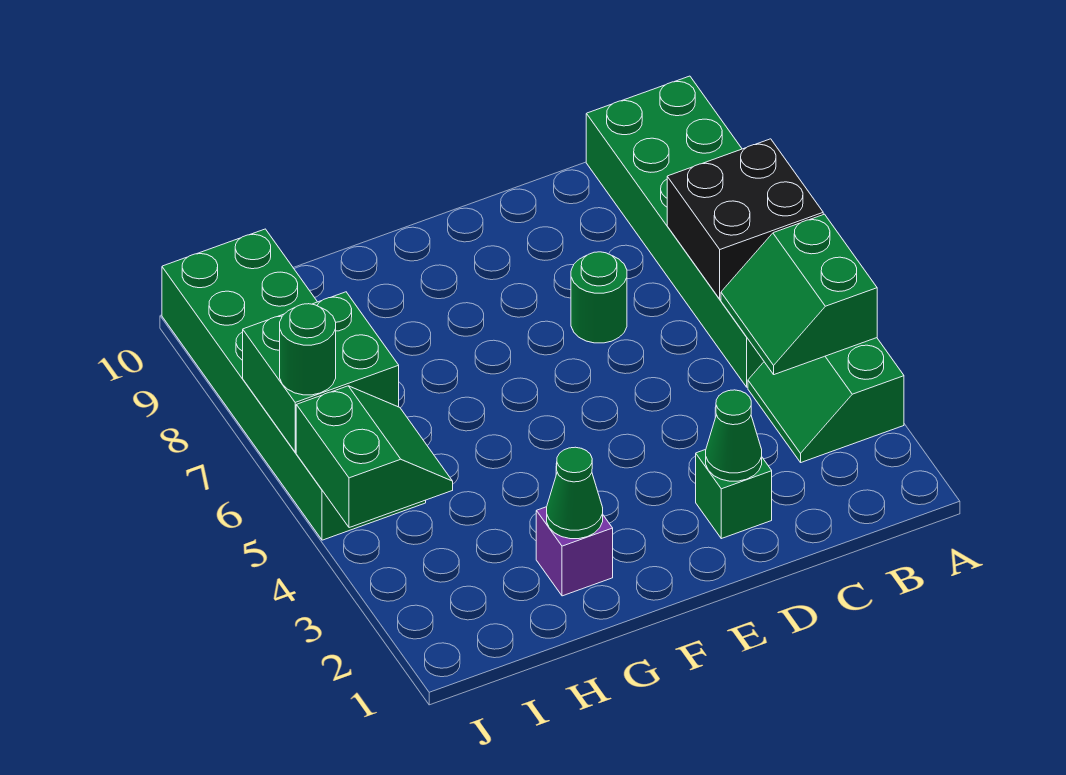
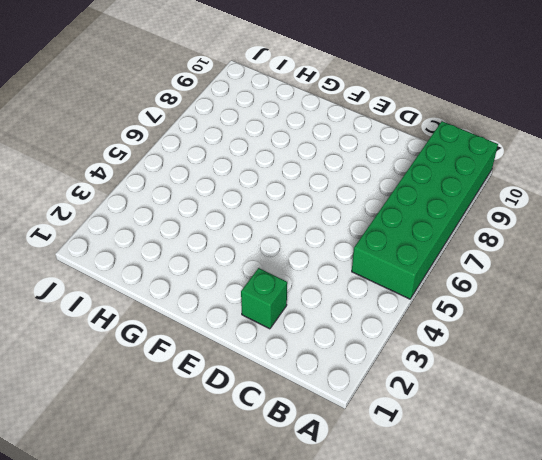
none -> green 2x2 slope [748,338,904,462]
none -> green 1x1 round brick [571,252,627,343]
none -> purple 1x1 brick [536,507,613,596]

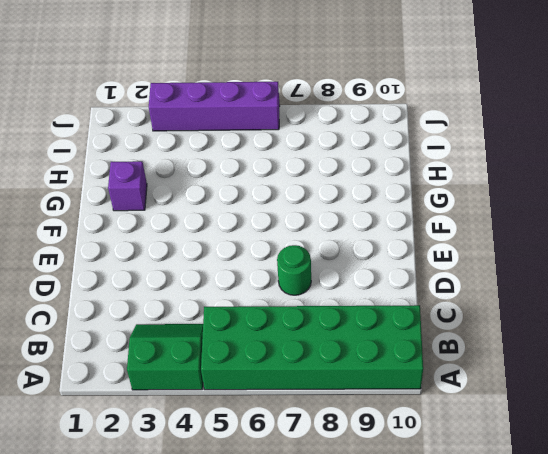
purple 1x4 brick [149,82,280,131] -> green 2x6 brick [162,229,426,540]
none -> green 1x1 brick [696,450,772,539]
none -> green 2x2 slope [721,214,877,375]
none -> black 2x2 brick [667,139,823,299]

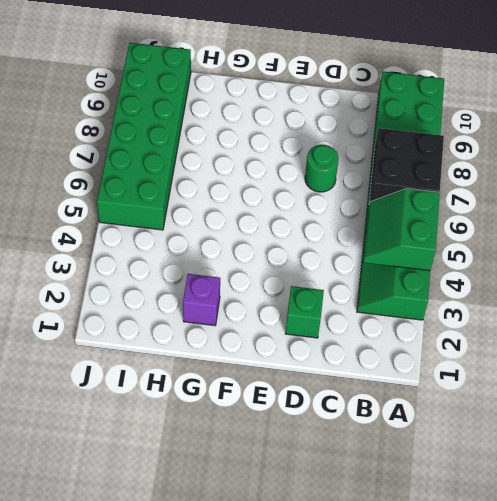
none -> green 1x1 cone [706,390,762,481]
none -> green 1x1 cone [547,447,603,539]
none -> green 2x2 slope [296,386,453,528]

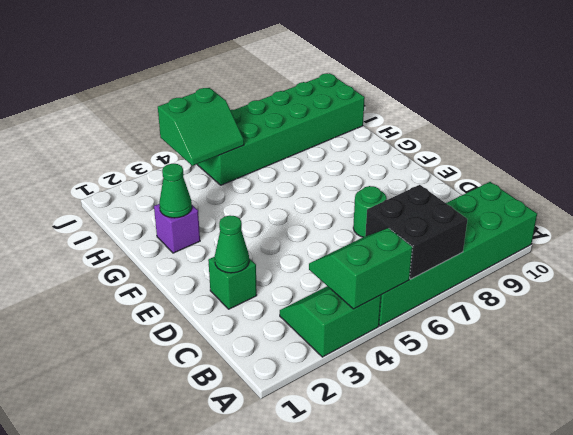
none -> green 2x2 brick [243,292,399,452]
none -> green 1x1 round brick [280,304,336,395]

